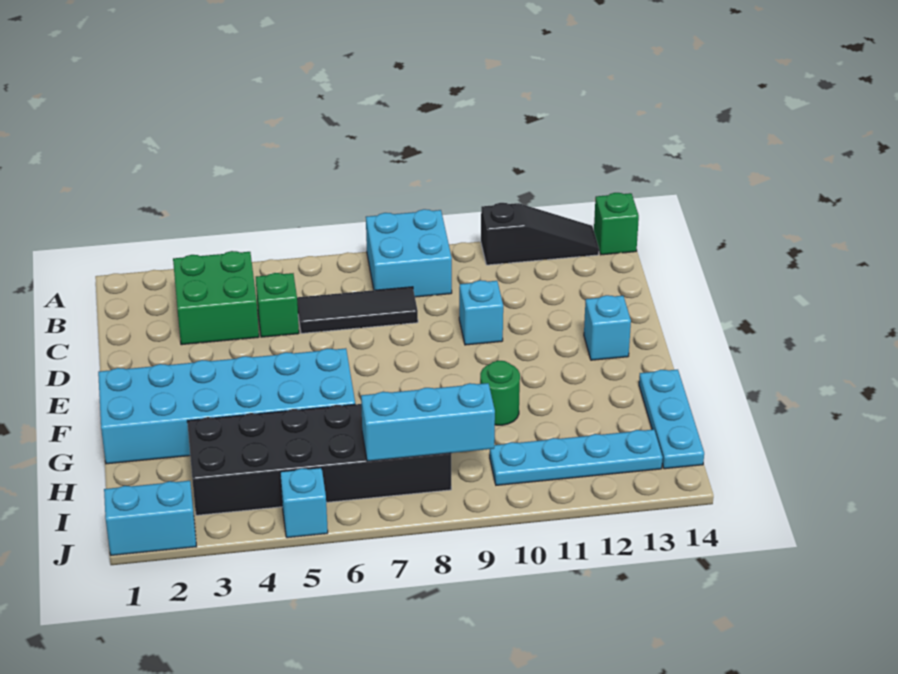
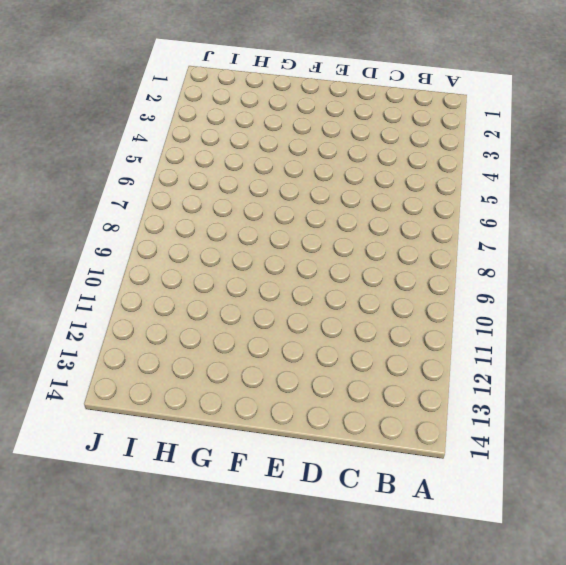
none -> cyan 2x2 brick [366,209,452,297]
none -> black 1x3 slope [481,203,599,265]
none -> green 1x1 brick [594,193,639,255]

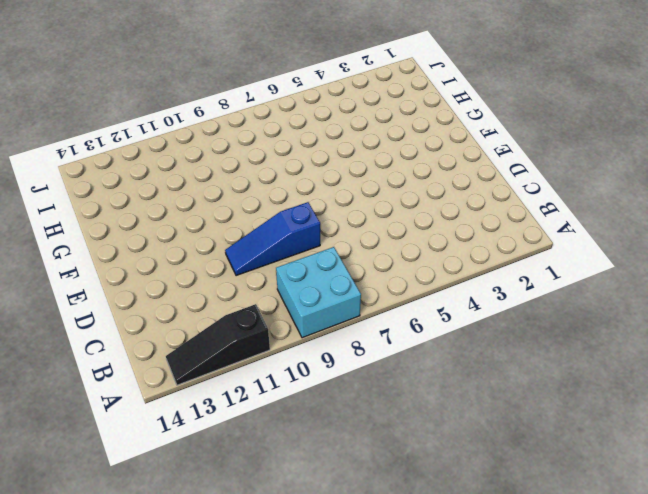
blue 1x3 slope [225,202,320,276] -> cyan 1x1 brick [459,280,503,345]
none -> green 1x1 brick [594,193,639,255]
none -> green 2x2 brick [173,251,259,345]
none -> green 1x1 brick [256,273,299,337]

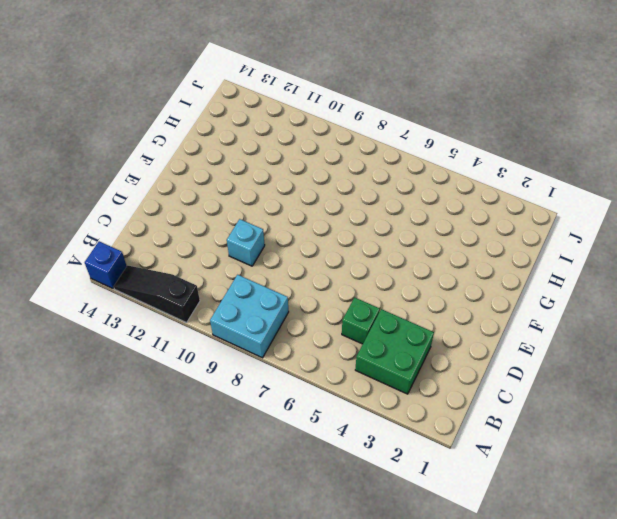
blue 1x1 brick [85,241,127,289] -> green 1x1 brick [594,193,639,255]
none -> black 1x3 tile [297,287,418,333]
none -> cyan 1x1 brick [584,295,631,360]
none -> cyan 2x6 brick [98,348,355,464]

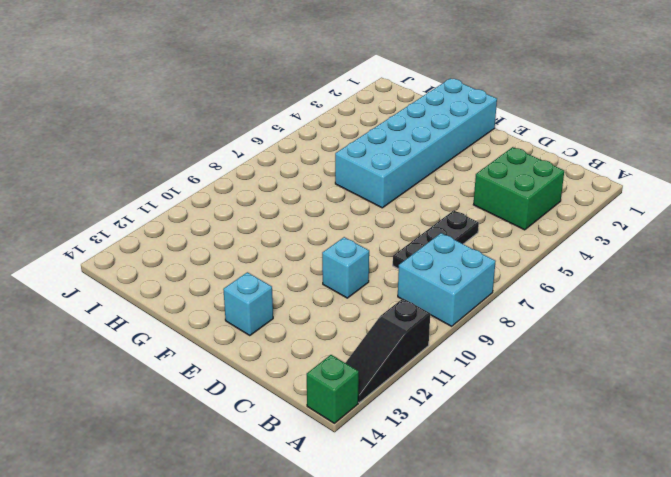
black 1x3 plate [393,210,479,269] -> black 1x3 tile [297,287,418,333]
none -> green 1x1 brick [256,273,299,337]
none -> green 1x1 round brick [480,360,520,425]
none -> cyan 1x3 plate [639,370,704,469]

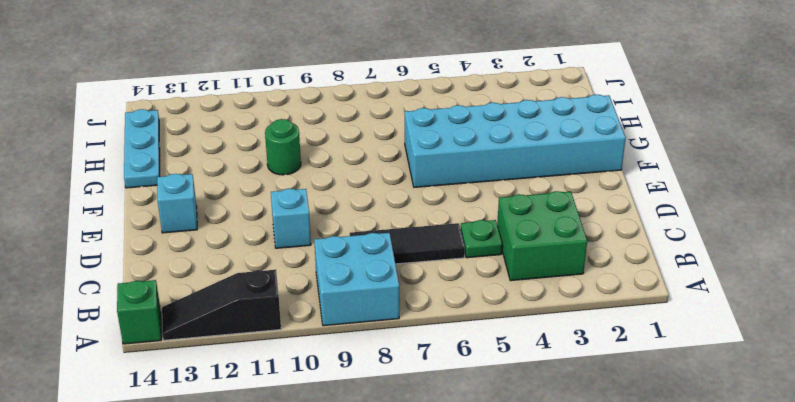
green 1x1 plate [461,220,502,258] -> green 1x1 brick [256,273,299,337]
none -> black 2x6 brick [187,404,451,515]
none -> cyan 1x4 plate [490,429,663,485]
none -> cyan 1x2 brick [104,481,197,555]

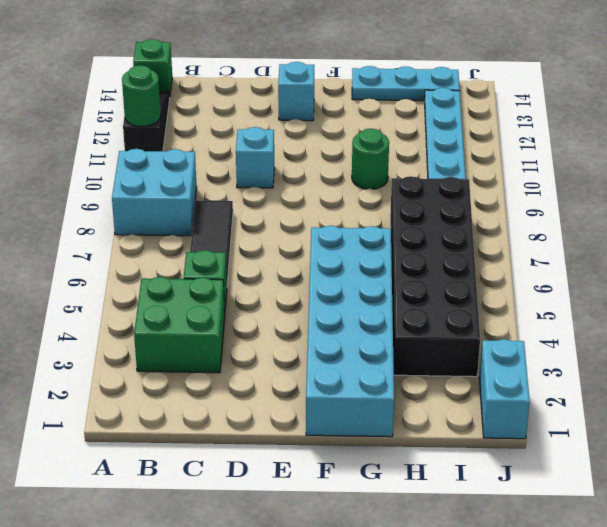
green 1x1 round brick [122,65,161,126] -> none
none -> cyan 1x1 brick [280,468,328,538]
none -> cyan 1x3 brick [361,383,495,461]

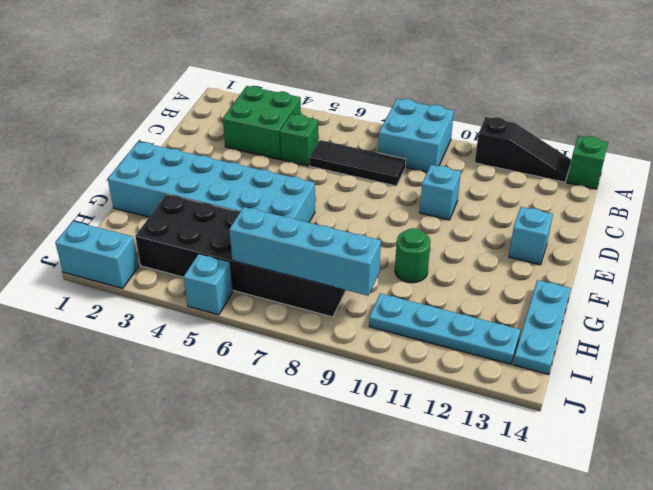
cyan 1x4 brick [229,207,381,296] -> cyan 1x3 brick [361,383,495,461]

